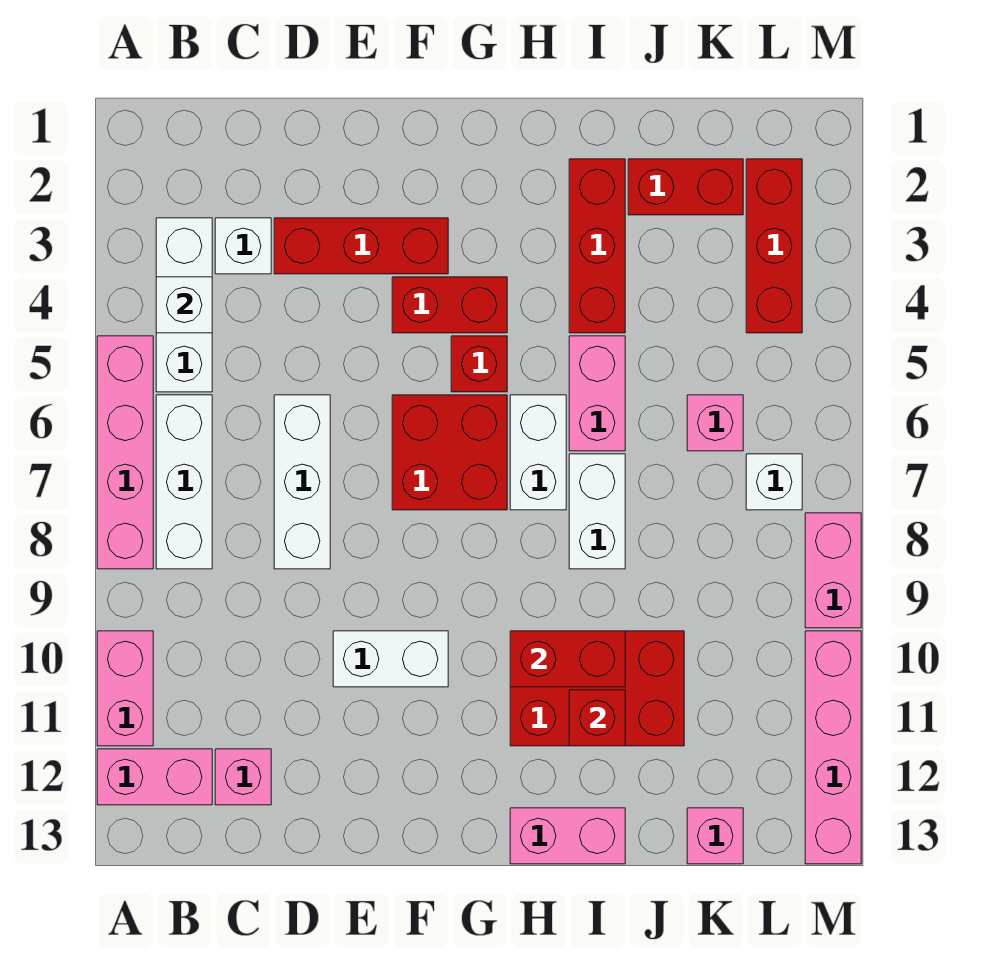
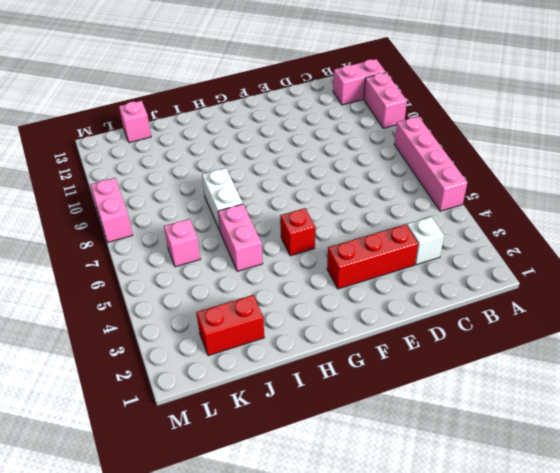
none -> white 1x3 brick [156,218,212,392]
none -> white 1x3 brick [156,395,212,569]
none -> pink 1x1 brick [215,749,271,805]

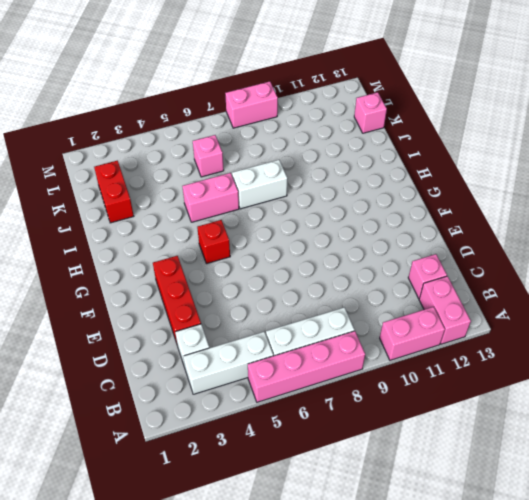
none -> white 1x3 brick [274,395,330,569]
none -> white 1x2 brick [333,631,448,687]
none -> red 1x2 brick [392,277,507,333]

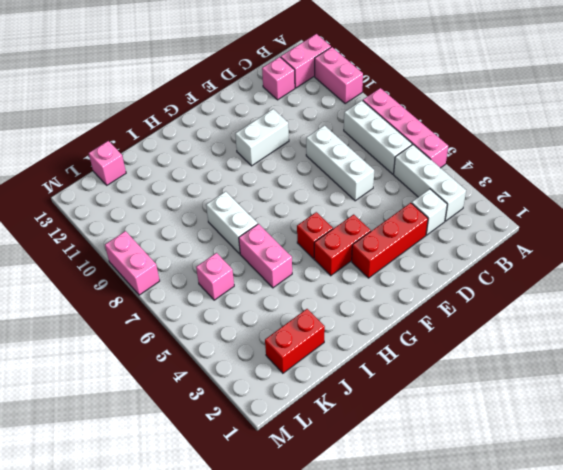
none -> red 2x2 brick [392,395,507,510]
none -> white 1x2 brick [510,395,566,510]
none -> red 2x3 brick [510,631,684,746]

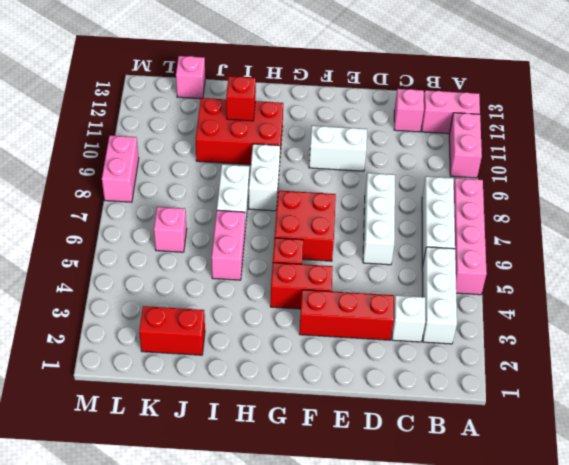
white 1x2 brick [249,144,280,211] -> white 1x2 brick moved to [510,395,566,510]
none -> pink 1x2 brick [510,808,625,864]
none -> red 1x3 brick [569,159,625,333]
none -> red 1x3 brick [746,159,802,333]

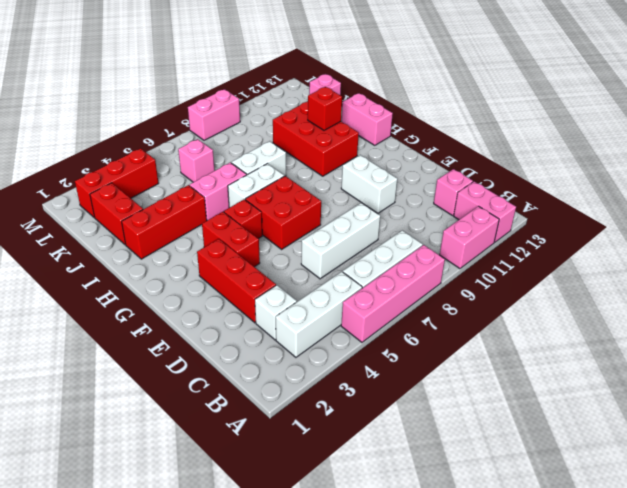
none -> white 1x1 brick [746,454,802,510]
none -> pink 1x4 brick [805,631,861,864]
none -> white 1x1 brick [156,277,212,333]

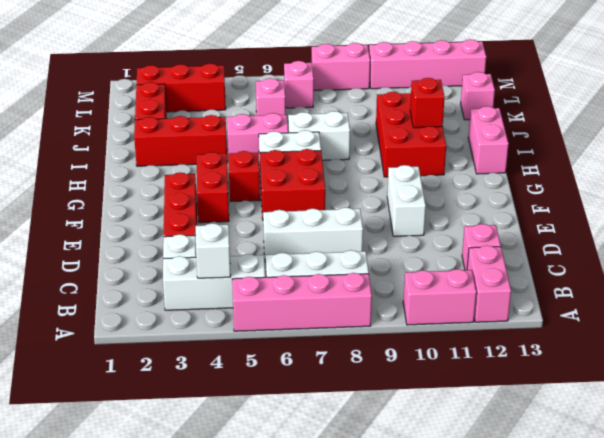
pink 1x1 brick [284,61,314,108] -> white 1x1 brick [746,454,802,510]
none -> red 1x2 brick [510,631,625,687]

